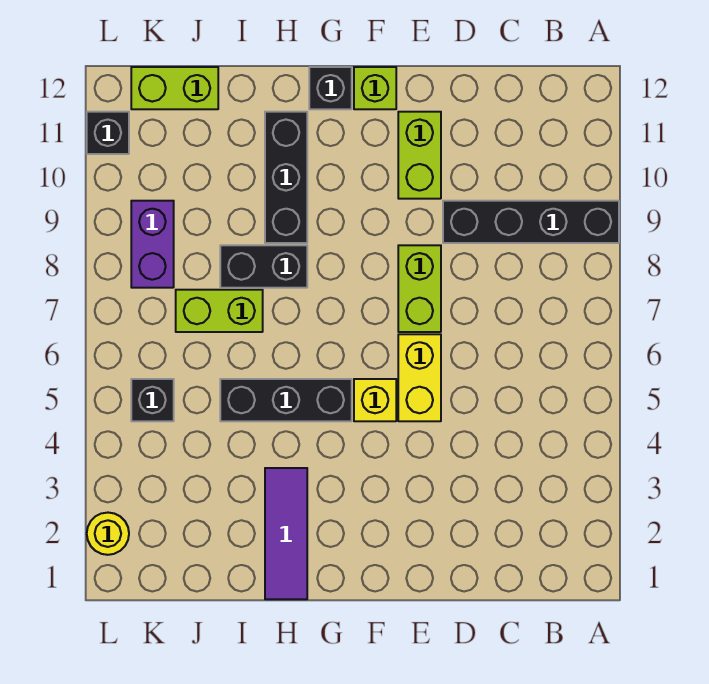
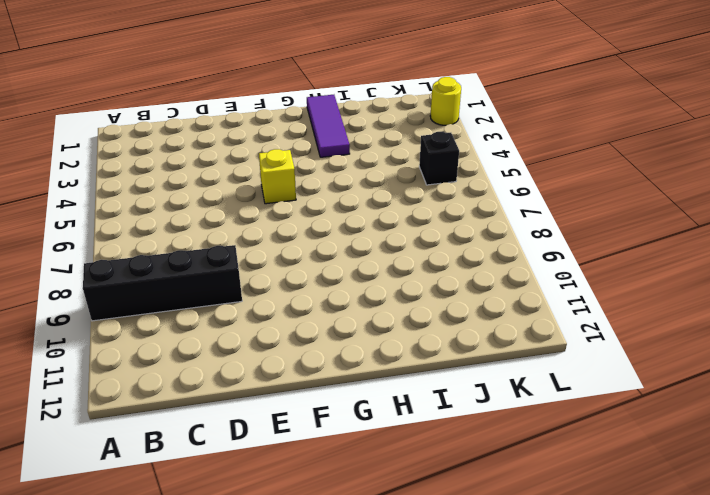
none -> yellow 1x2 brick [398,334,441,421]
none -> lime 1x2 brick [398,245,441,332]
none -> lime 1x2 brick [398,112,441,199]

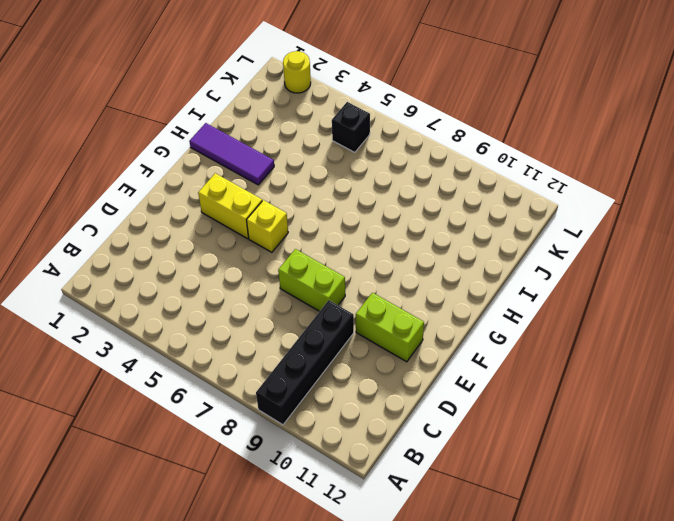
yellow 1x2 brick [198,173,262,239] -> yellow 1x2 brick moved to [398,334,441,421]
none -> lime 1x1 brick [354,67,396,109]
none -> black 1x3 brick [220,379,352,421]
none -> black 1x1 brick [309,67,352,109]

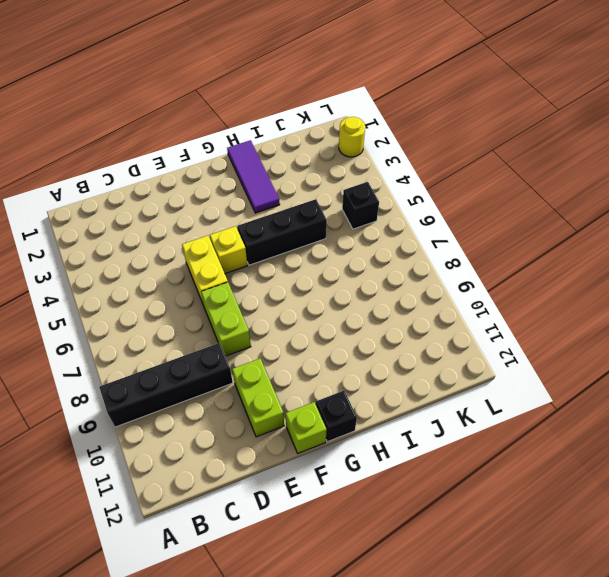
none -> black 1x2 brick [220,245,307,288]
none -> black 1x3 brick [265,112,307,243]
none -> lime 1x2 brick [176,290,263,332]

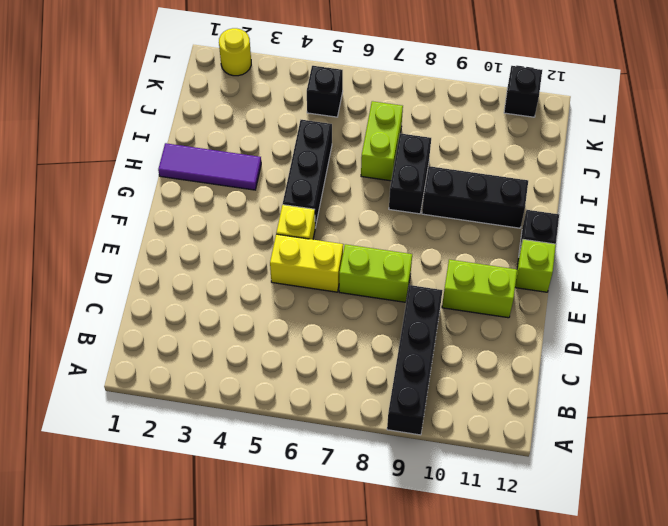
none -> lime 1x2 brick [131,67,218,109]
none -> purple 1x2 brick [131,201,174,288]

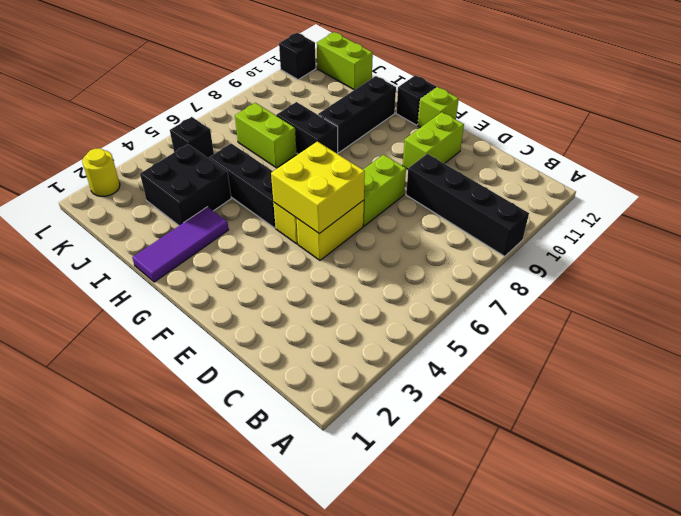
yellow 2x2 brick [271,141,365,234] -> none
black 2x2 brick [140,144,231,226] -> none
none -> purple 1x2 brick [131,201,174,288]

